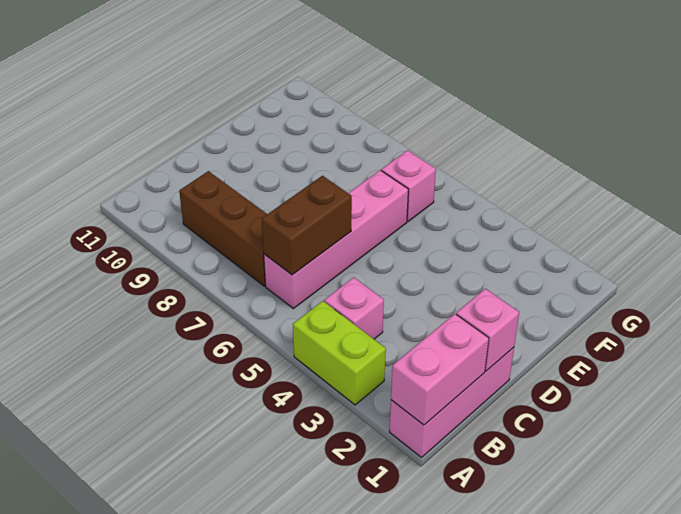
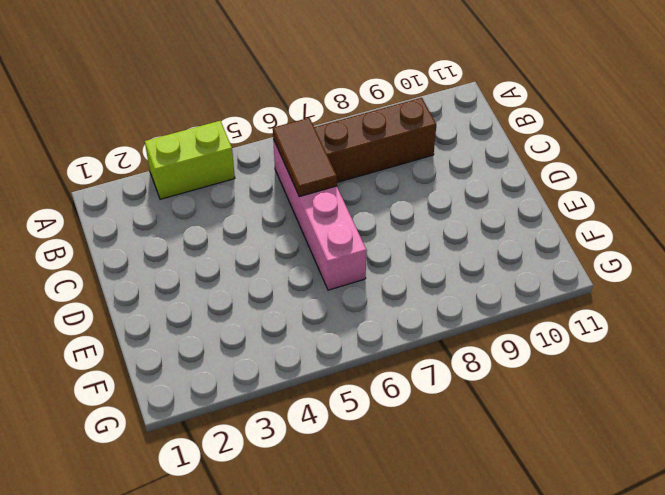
brown 1x2 tile [273,118,337,197] -> brown 1x2 brick [262,176,352,275]
none -> pink 1x3 brick [389,348,514,457]
none -> pink 1x1 brick [324,277,384,339]

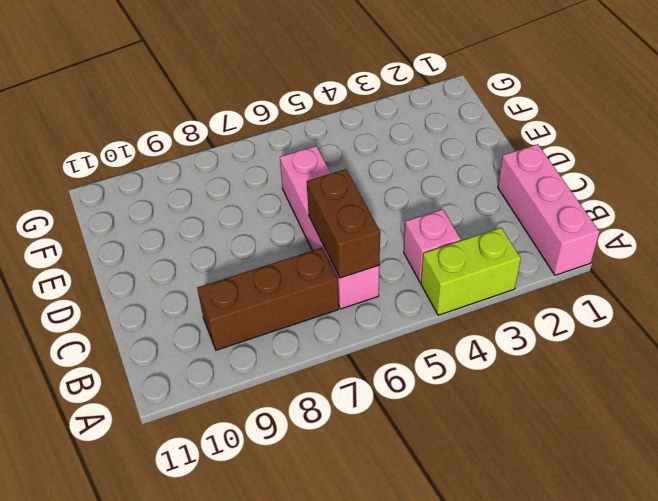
none -> pink 1x1 brick [381,150,436,222]
none -> pink 1x2 brick [391,314,489,425]

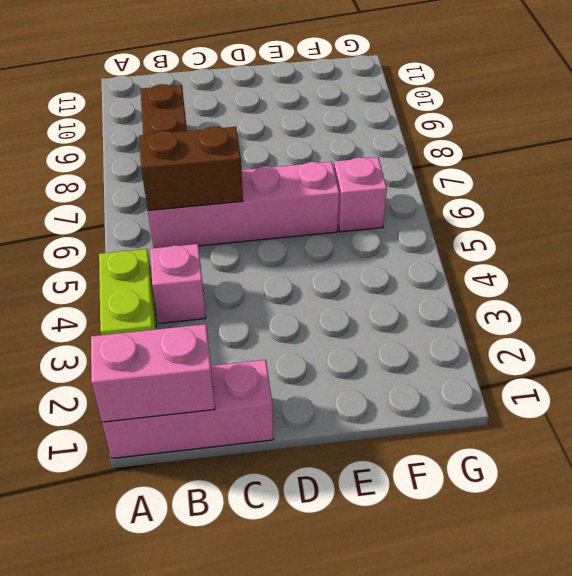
none -> pink 1x1 brick [456,289,519,371]

